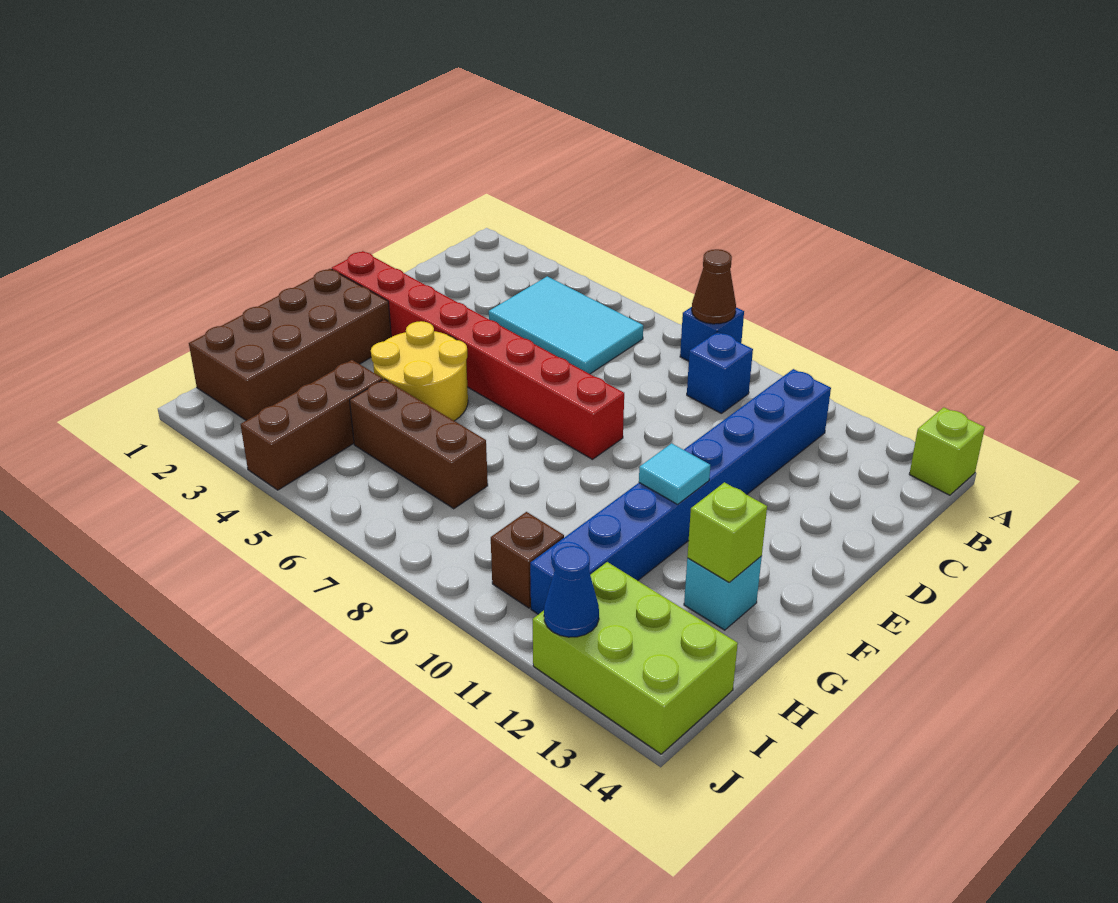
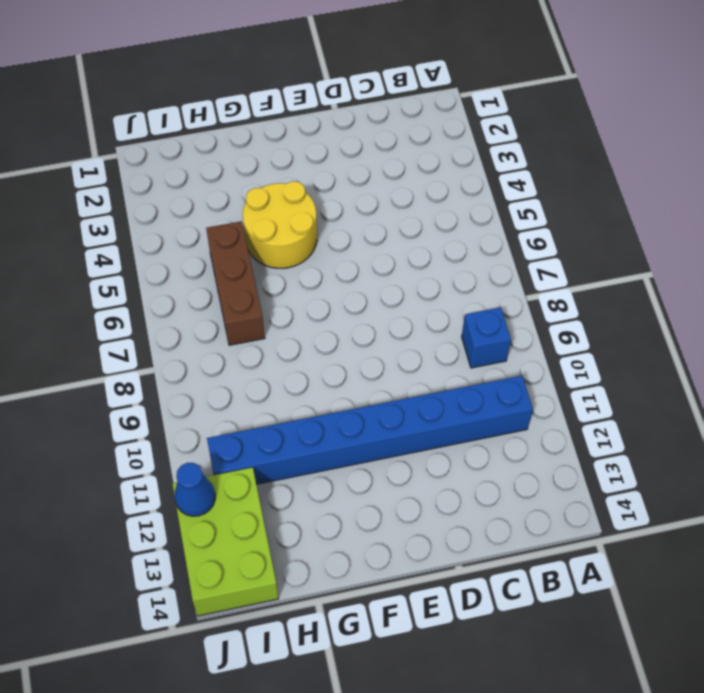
none -> blue 1x1 brick [680,307,744,361]
none -> lime 1x1 brick [909,407,985,495]
none -> cyan 2x3 tile [489,276,643,374]

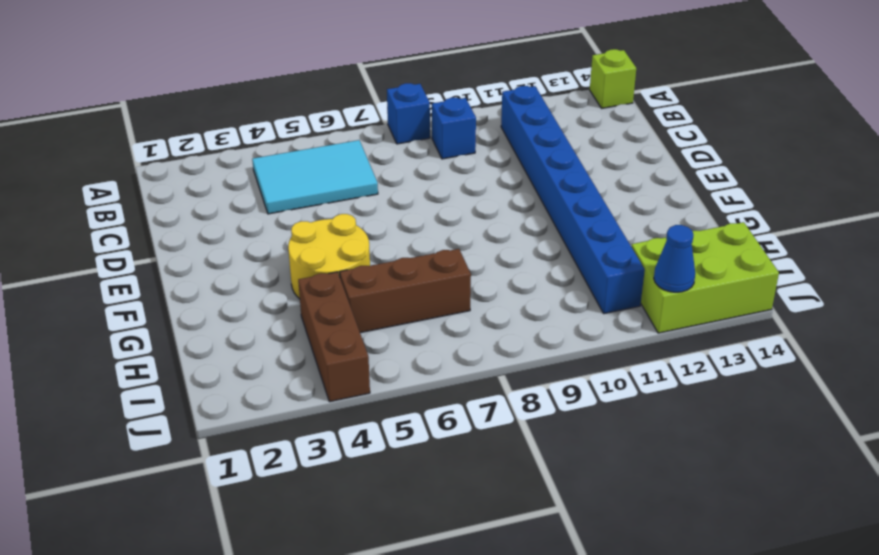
none -> red 1x8 brick [332,251,624,459]
none -> brown 2x4 brick [189,269,391,420]
none -> cyan 1x1 brick [684,556,762,630]

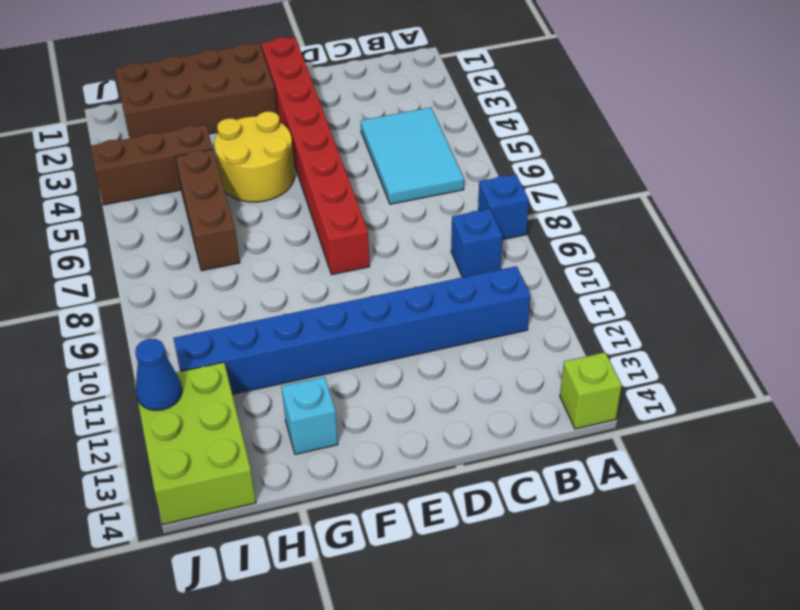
none -> brown 1x1 brick [491,512,564,608]
none -> brown 1x1 cone [692,249,736,324]
none -> cyan 1x1 tile [639,443,710,504]

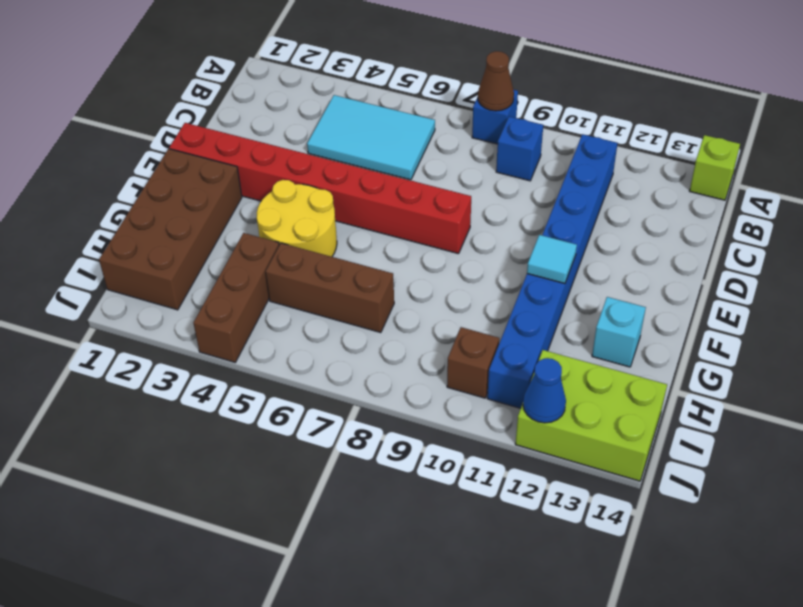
none -> lime 1x1 brick [687,482,767,583]

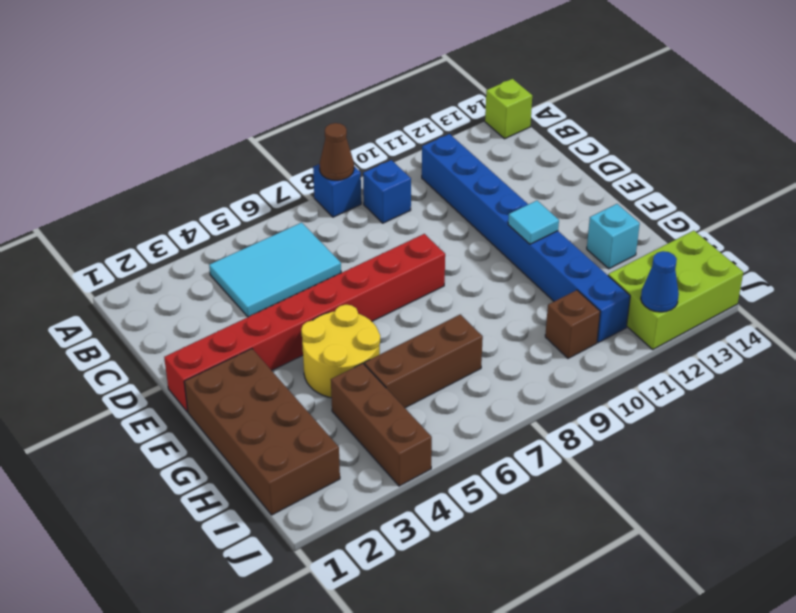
none -> lime 1x1 brick [687,482,767,583]

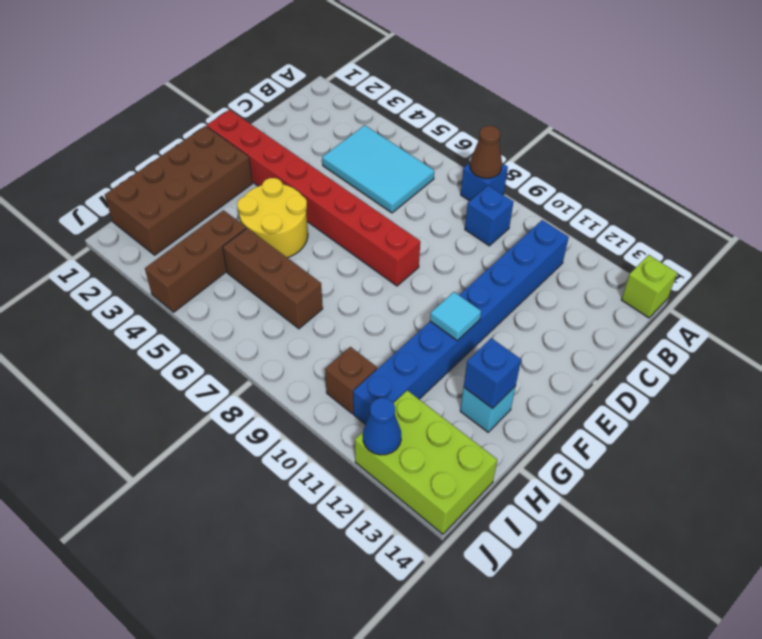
blue 1x1 brick [464,338,521,409] -> lime 1x1 brick [687,482,767,583]

